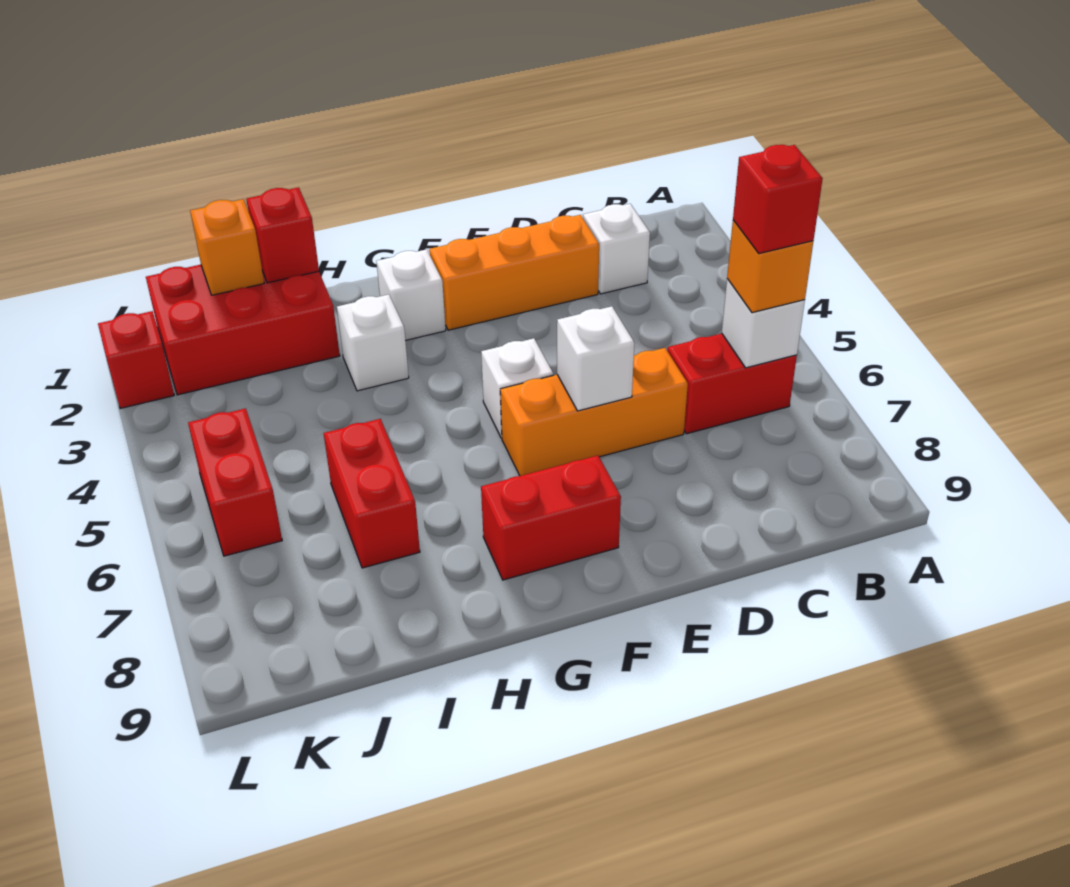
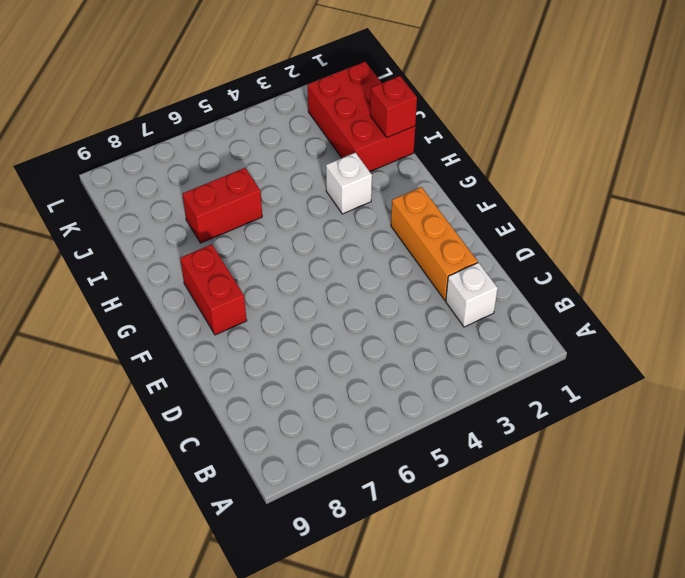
none -> red 1x2 brick [668,334,797,434]
none -> orange 1x3 brick [500,348,688,476]
none -> white 1x1 brick [481,338,553,438]

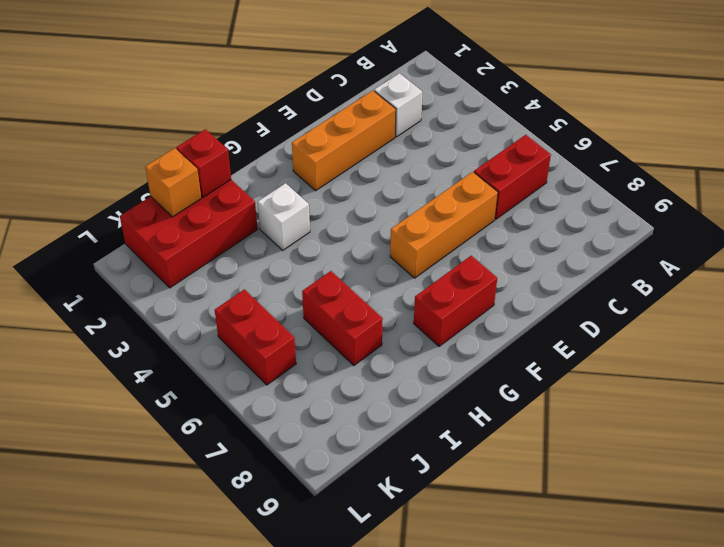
none -> white 1x1 brick [481,338,553,438]
none -> white 1x1 brick [376,249,446,341]
none -> red 1x1 brick [98,311,174,409]

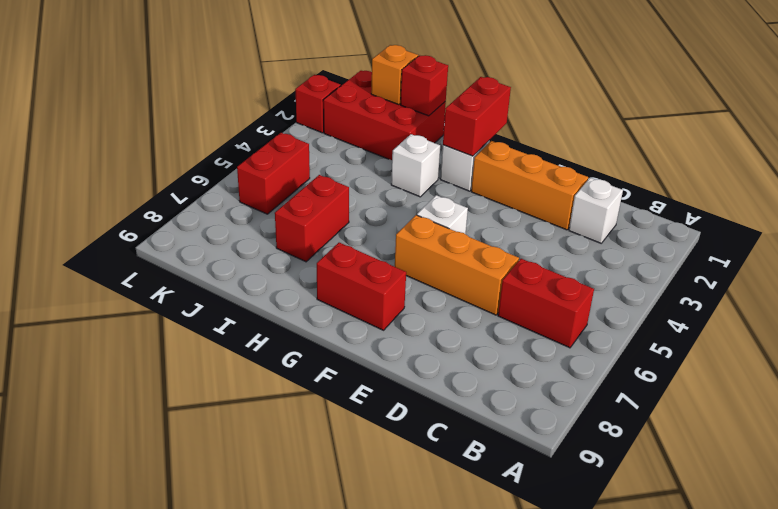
red 1x2 brick [443,77,511,156] -> none
none -> white 1x1 brick [722,279,805,368]
none -> white 1x1 brick [557,306,634,411]
none -> orange 1x1 brick [727,220,813,313]

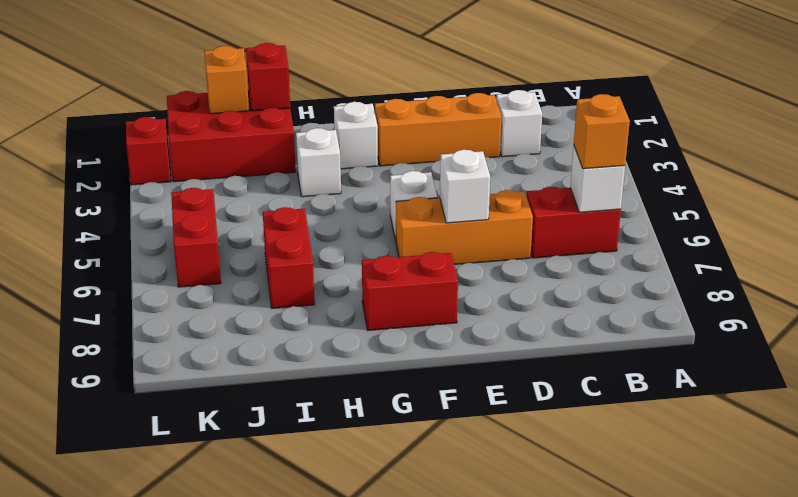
none -> red 1x1 brick [733,145,823,253]

